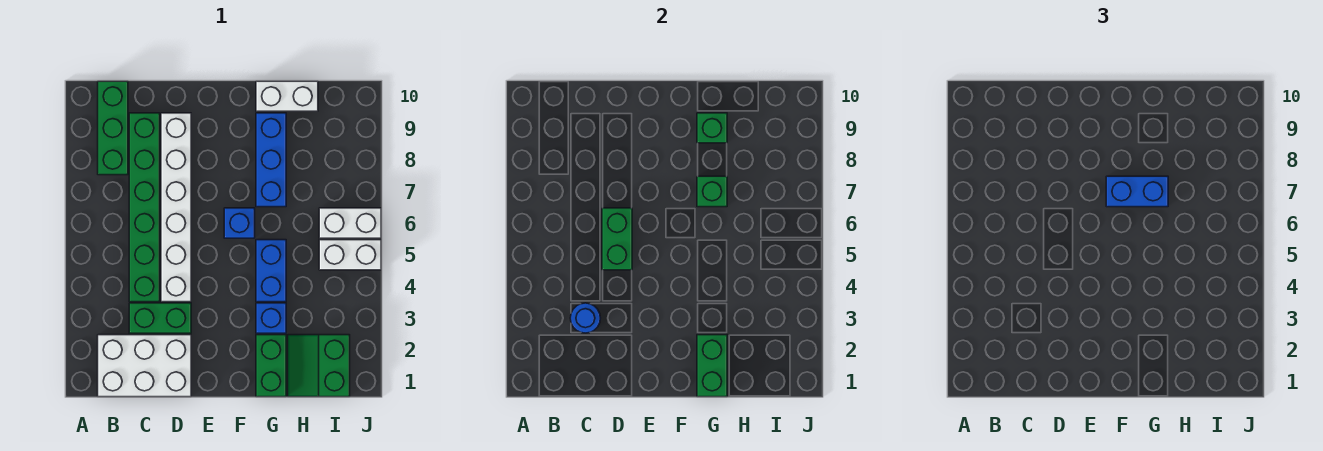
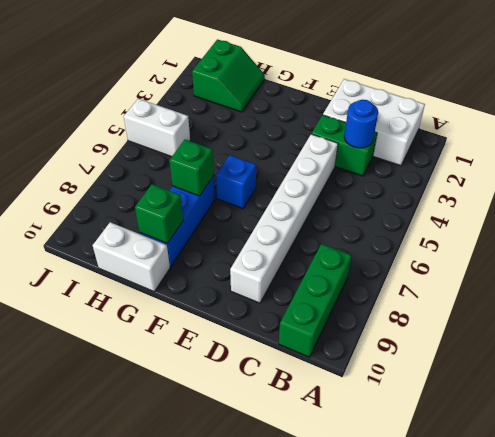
none -> green 1x6 brick [129,113,160,302]
none -> green 1x2 brick [256,335,286,397]
none -> blue 1x1 brick [256,303,286,333]

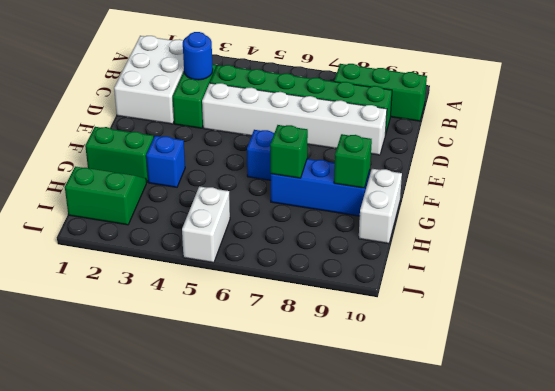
none -> blue 1x2 brick [256,240,286,302]
none -> white 1x2 brick [319,208,381,238]
none -> green 1x2 brick [602,208,632,270]

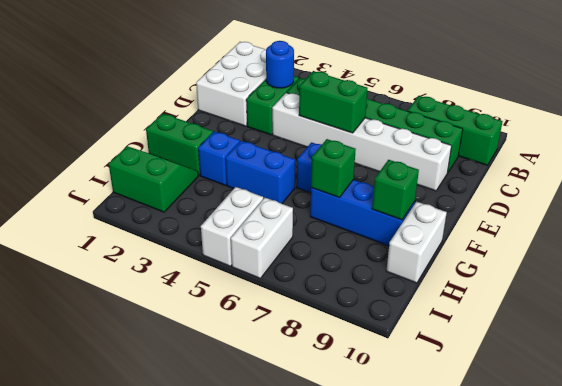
none -> green 1x2 brick [697,335,727,397]
none -> blue 1x2 brick [1106,176,1168,207]

